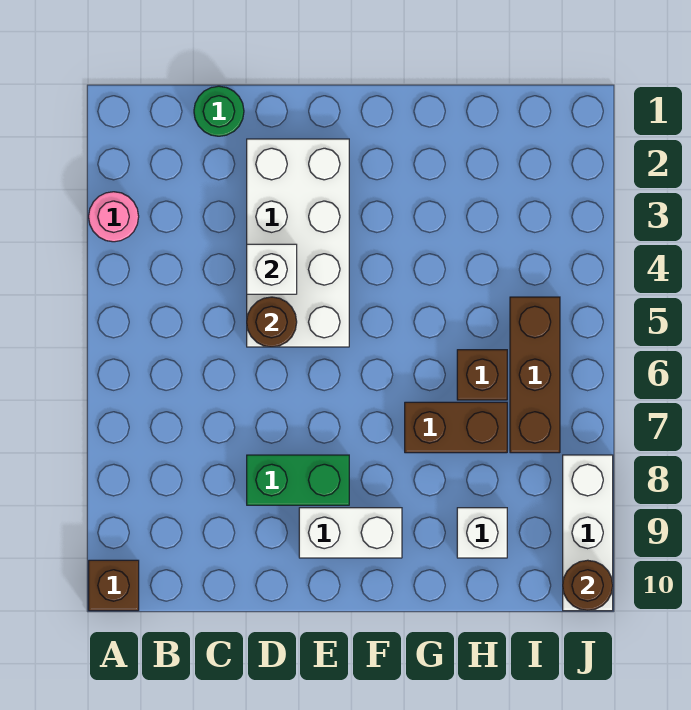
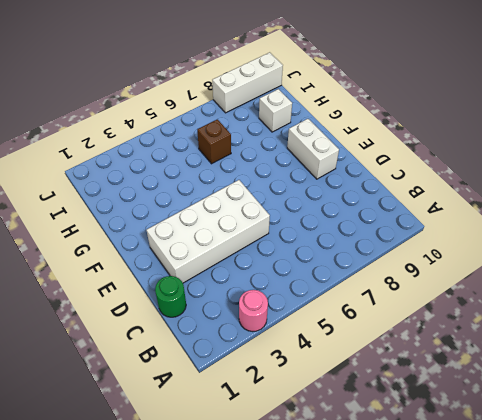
none -> brown 1x1 brick [89,560,139,611]
none -> green 1x2 brick [247,455,349,505]
none -> brown 1x2 brick [405,402,507,453]

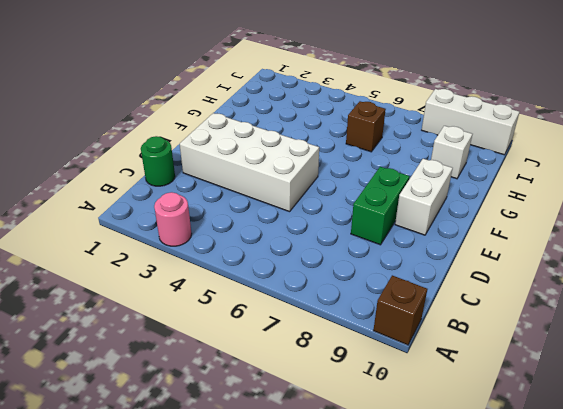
none -> brown 1x2 brick [405,402,507,453]
none -> brown 1x3 brick [510,297,560,453]
none -> white 1x1 brick [247,244,297,294]

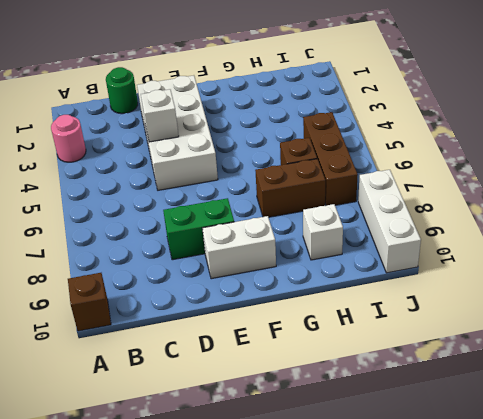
none -> brown 1x1 round brick [247,297,297,347]
none -> brown 1x1 round brick [563,560,613,611]

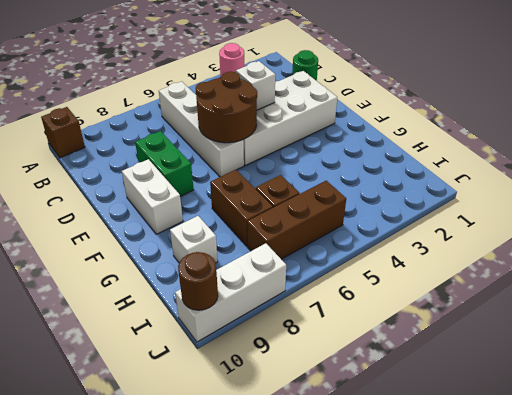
white 1x4 brick [159,82,244,177] -> none
brown 2x2 round brick [196,72,257,143] -> brown 1x1 round brick [247,297,297,347]

